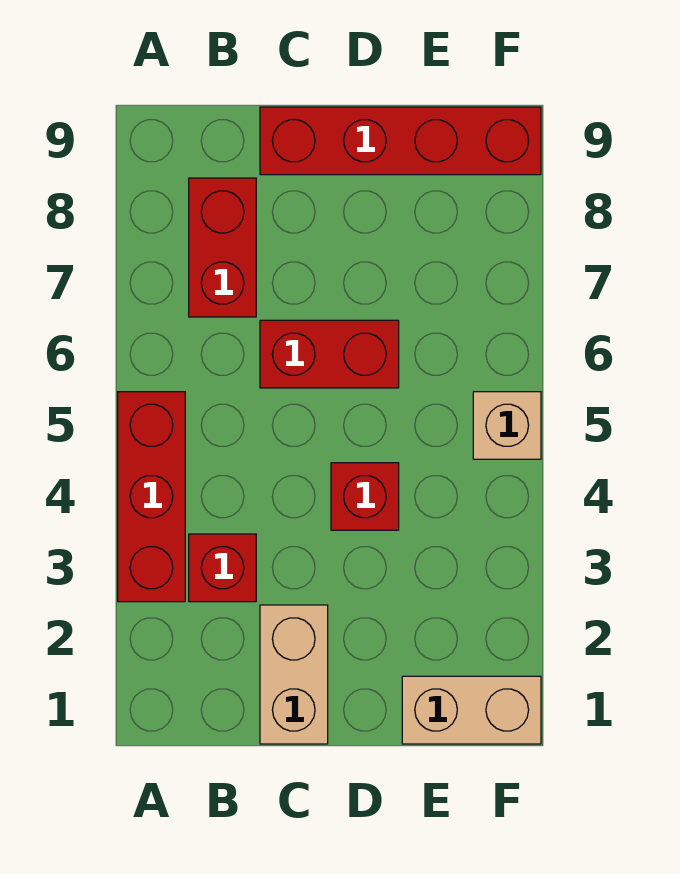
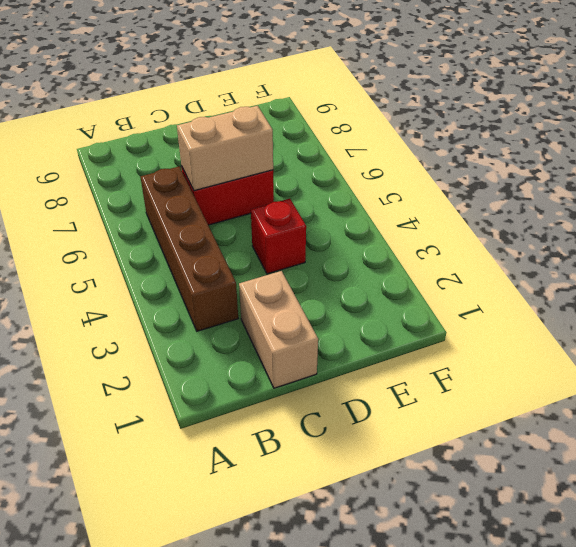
brown 1x4 brick [140,167,238,331] -> red 1x1 brick [189,534,256,602]
tan 1x2 brick [177,106,273,191] -> tan 1x2 brick moved to [402,676,541,744]
none -> red 1x3 brick [118,392,185,602]
none -> red 1x2 brick [189,178,256,317]

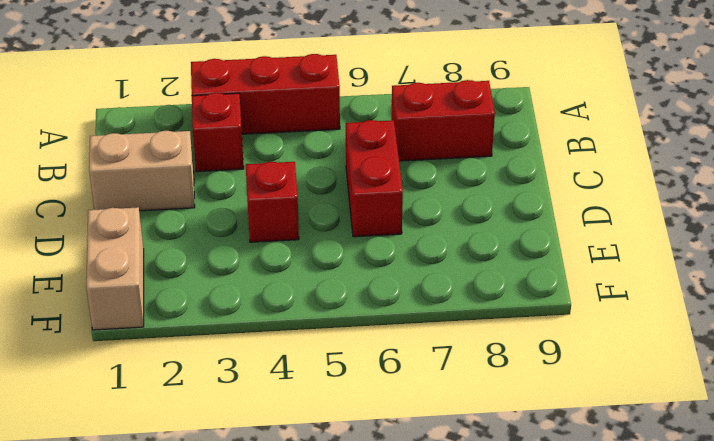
none -> red 1x4 brick [260,107,541,175]
none -> tan 1x1 brick [473,392,541,459]

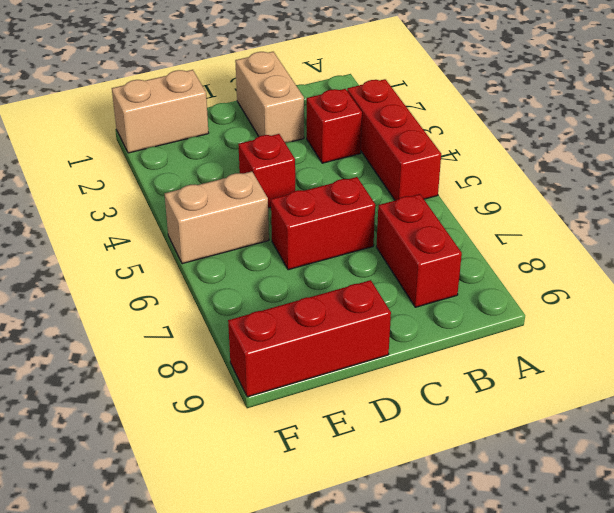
red 1x3 brick [228,280,391,397] -> red 1x4 brick [260,107,541,175]
tan 1x2 brick [165,171,269,264] -> tan 1x1 brick [473,392,541,459]

